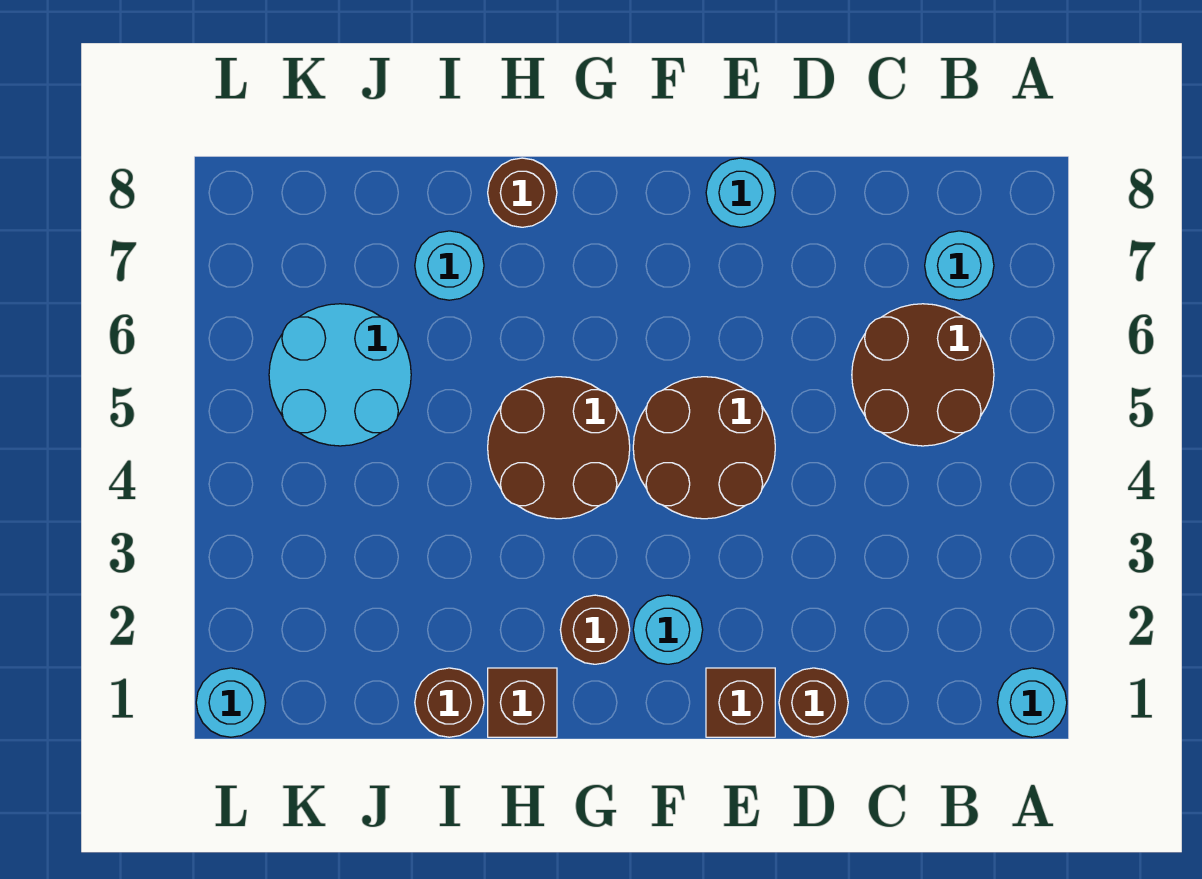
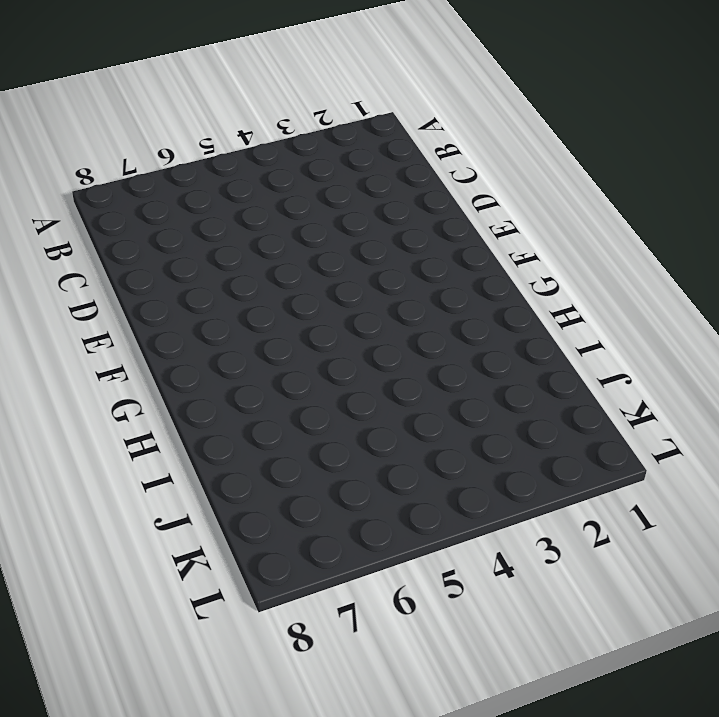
none -> cyan 1x1 round brick [998,668,1067,737]
none -> brown 2x2 round brick [852,304,994,446]
none -> cyan 1x1 round brick [925,231,994,300]

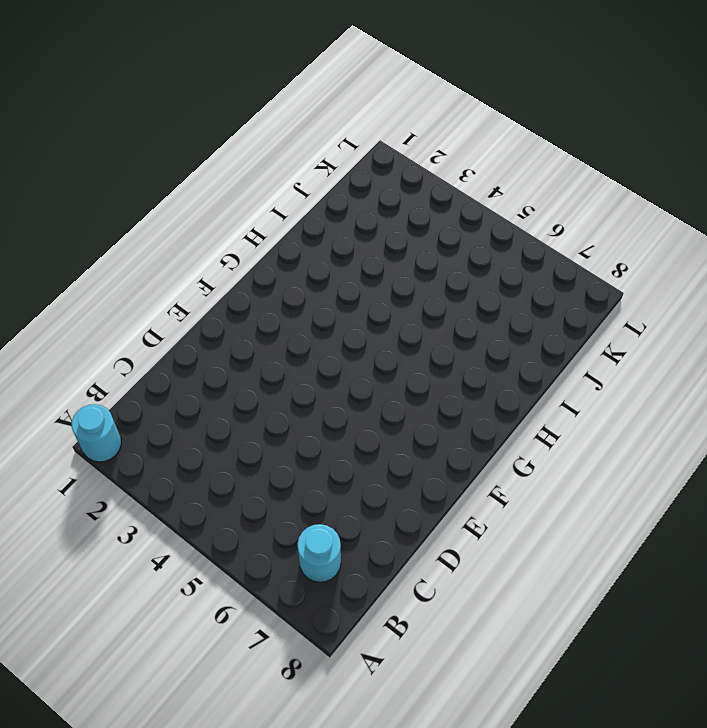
none -> brown 2x2 round brick [852,304,994,446]
none -> brown 1x1 round brick [779,668,848,737]
none -> brown 1x1 brick [706,668,775,737]

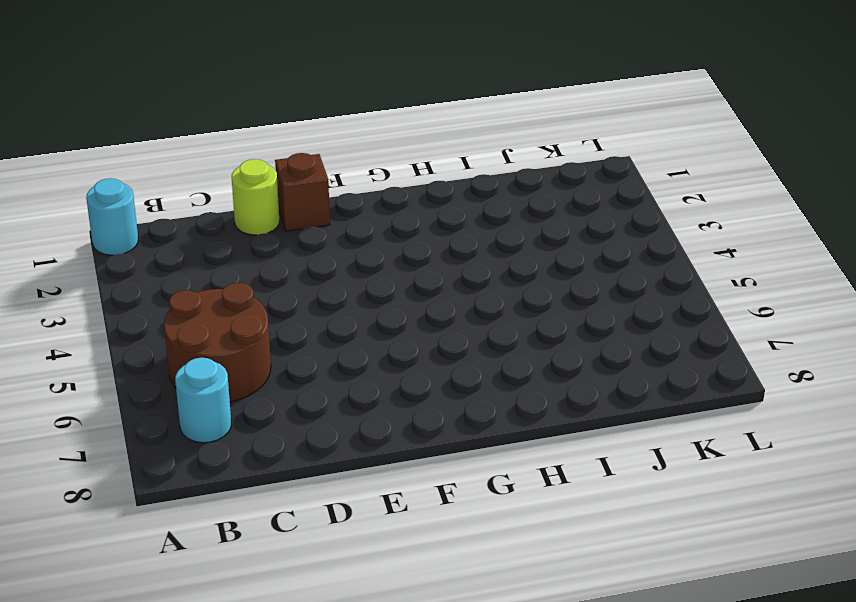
lime 1x1 round brick [232,159,279,235] -> brown 1x1 round brick [779,668,848,737]
none -> brown 2x2 round brick [633,377,775,519]
none -> cyan 1x1 round brick [706,158,775,227]
none -> cyan 1x1 round brick [633,595,703,664]

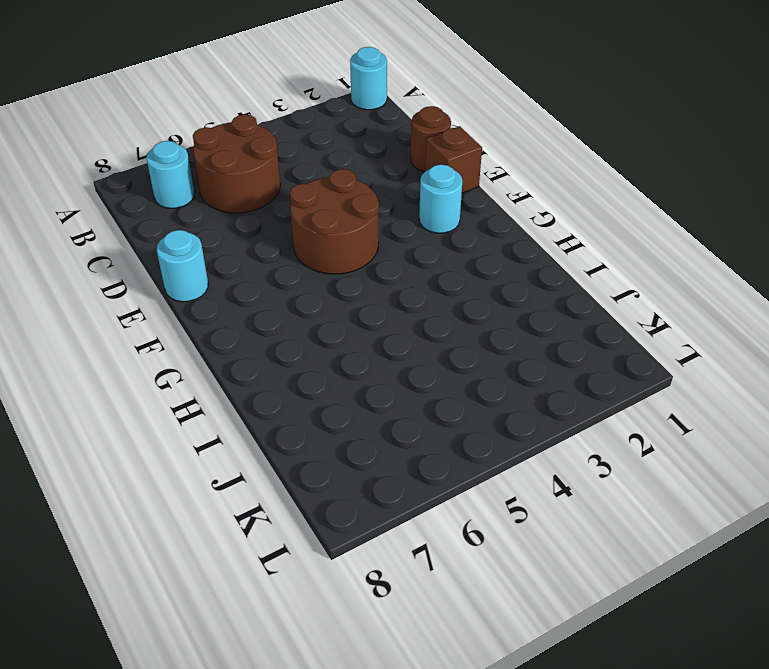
none -> brown 1x1 round brick [560,595,630,664]
none -> brown 2x2 round brick [488,377,630,519]
none -> brown 1x1 brick [488,668,557,737]

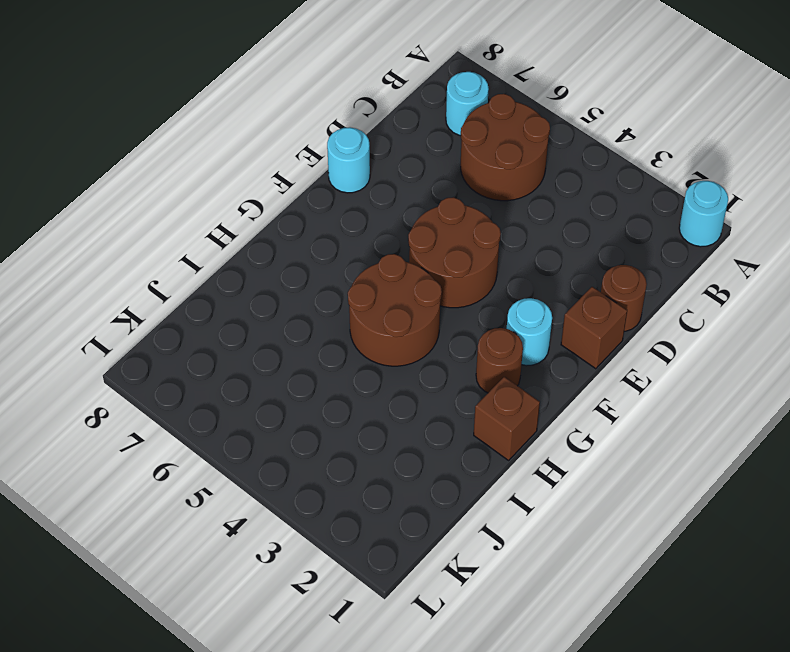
none -> brown 1x1 round brick [488,158,557,227]
none -> brown 1x1 round brick [415,668,484,737]
none -> cyan 1x1 round brick [415,231,484,300]

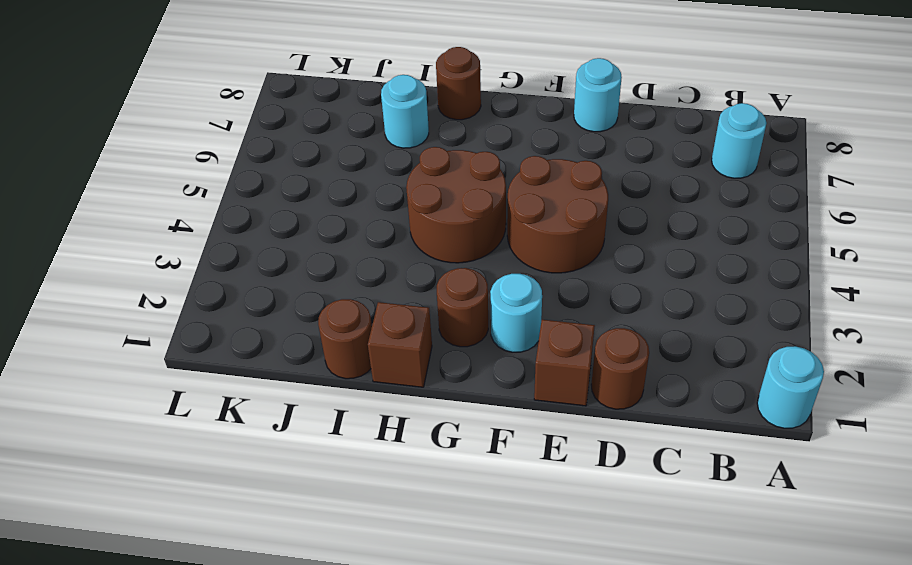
none -> brown 2x2 round brick [852,304,994,446]
none -> cyan 2x2 round brick [269,304,411,446]
none -> cyan 1x1 round brick [196,668,266,737]

